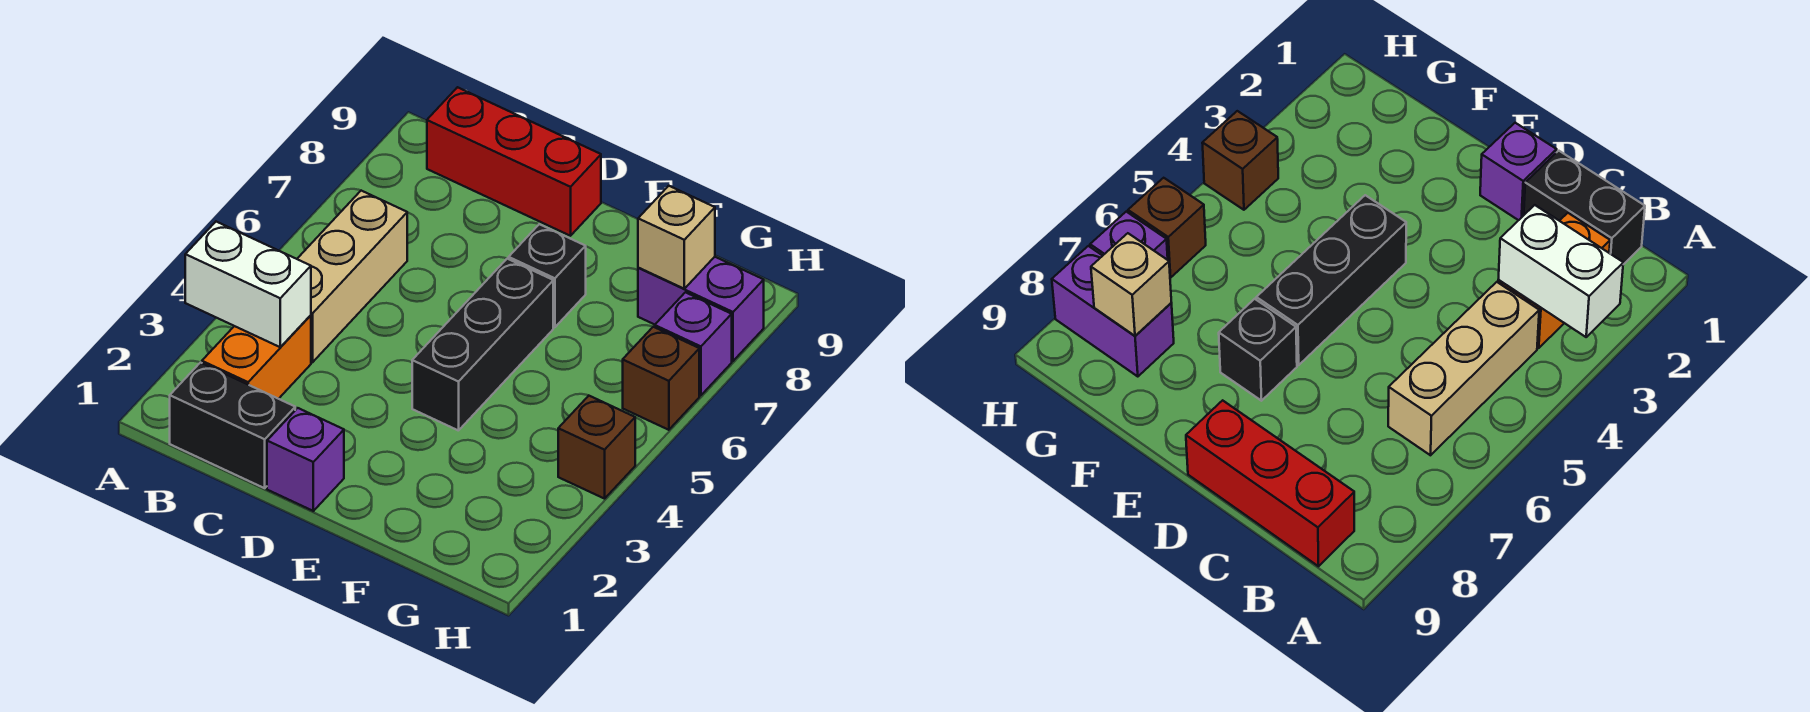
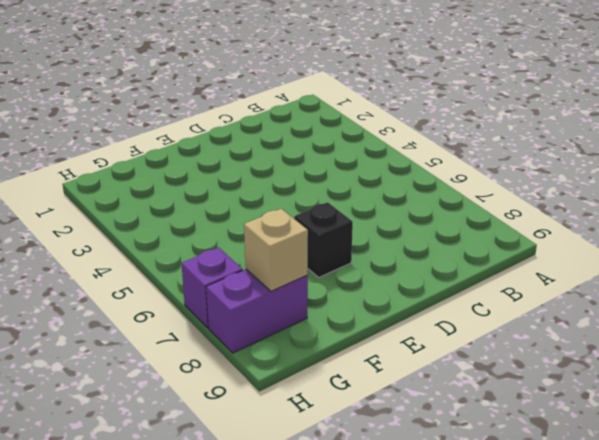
none -> black 1x2 brick [170,363,295,488]
none -> orange 1x2 brick [202,315,311,399]
none -> tan 1x3 brick [297,191,407,362]

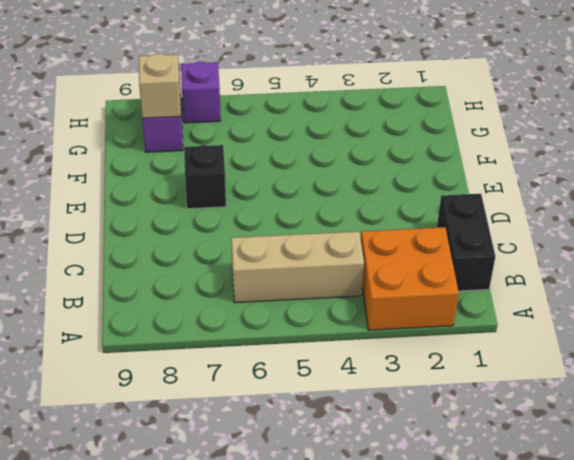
orange 2x2 brick [361,227,459,330] -> orange 1x2 brick [202,315,311,399]
none -> red 1x3 brick [427,87,601,236]
none -> purple 1x1 brick [267,408,344,511]
none -> black 1x3 brick [412,259,553,431]

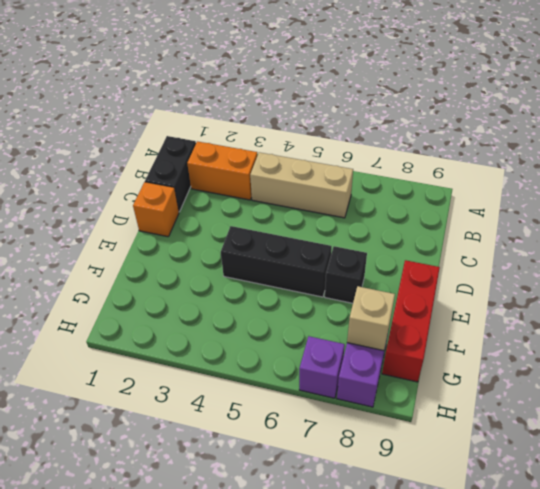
orange 1x1 brick [133,182,179,237] -> purple 1x1 brick [267,408,344,511]
red 1x3 brick [382,260,440,382] -> red 1x3 brick moved to [427,87,601,236]
none -> brown 1x1 brick [558,396,635,499]
none -> brown 1x1 brick [623,327,699,430]
none -> white 1x2 brick [185,222,311,347]

